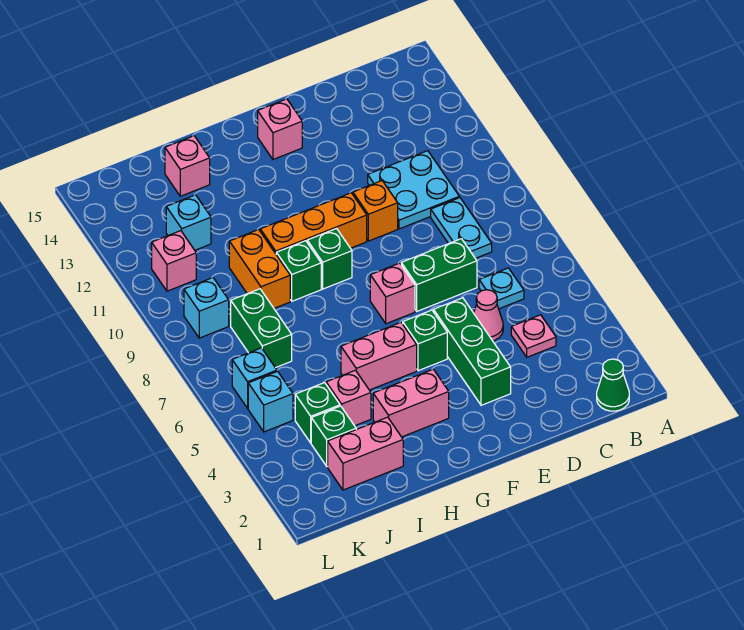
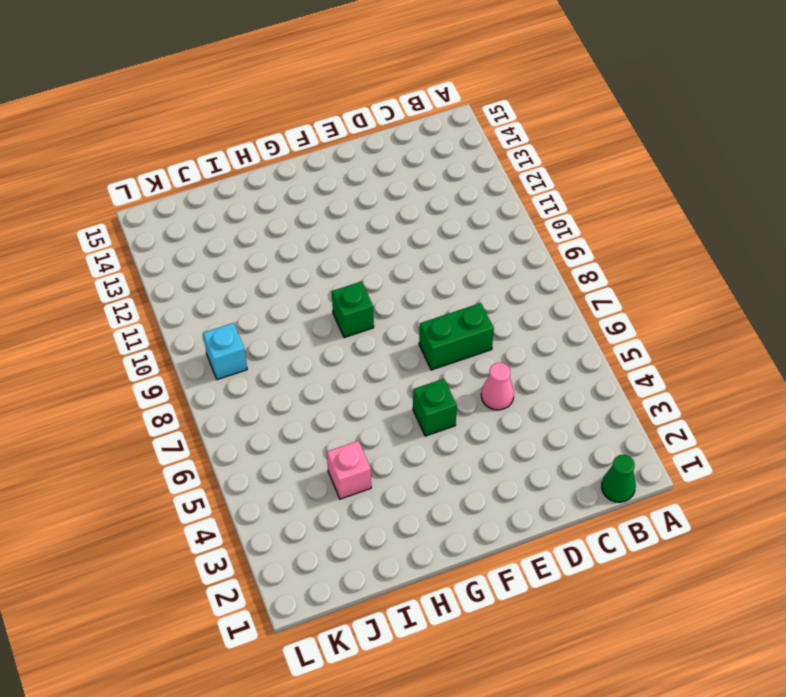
none -> pink 1x1 plate [511,315,556,357]
none -> cyan 1x1 plate [479,268,524,309]
none -> cyan 1x2 plate [431,198,492,258]

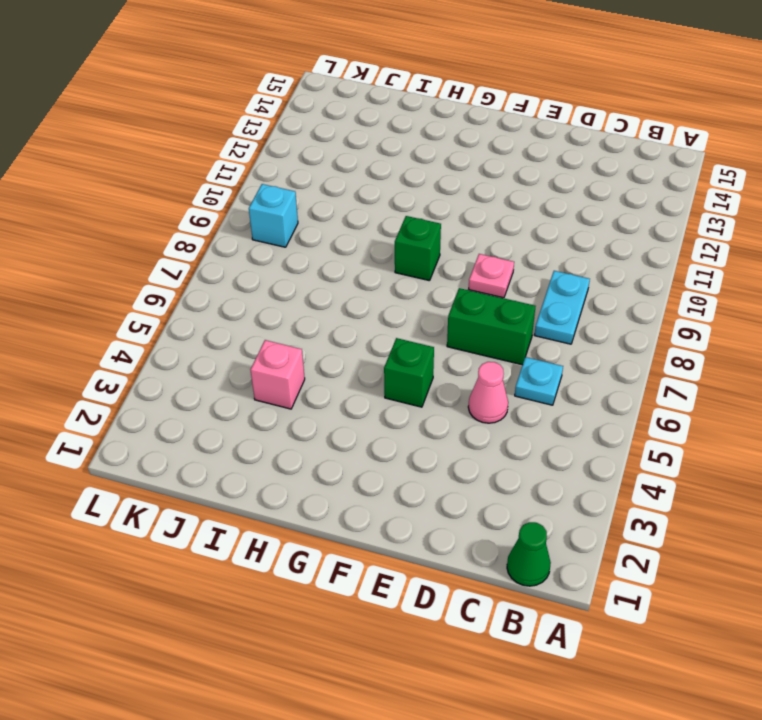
pink 1x1 plate [469,254,514,298] -> pink 1x1 plate moved to [511,315,556,357]
none -> cyan 2x2 plate [368,151,459,229]
none -> green 1x3 brick [434,298,511,405]
none -> orange 1x1 brick [353,181,398,241]

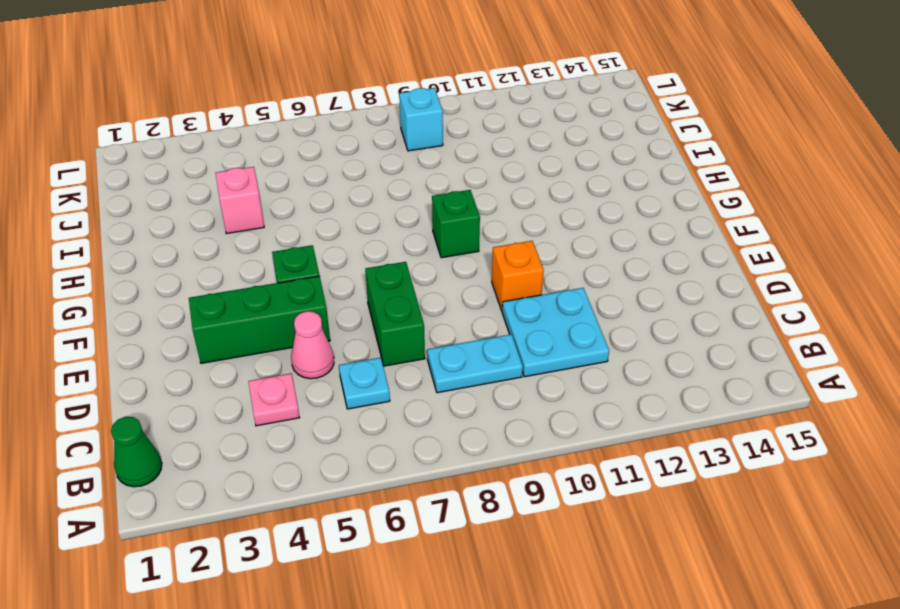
none -> pink 1x1 brick [370,263,415,324]
none -> orange 1x3 brick [260,193,367,254]
none -> pink 1x1 brick [258,99,302,159]

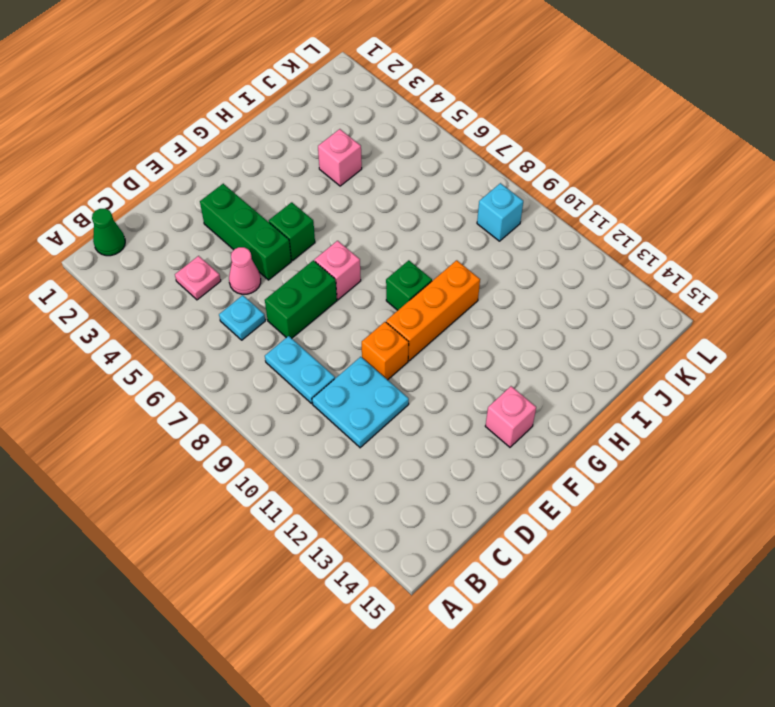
none -> pink 1x2 brick [373,369,449,437]
none -> pink 1x2 brick [341,322,417,390]
none -> green 1x1 brick [276,241,321,301]

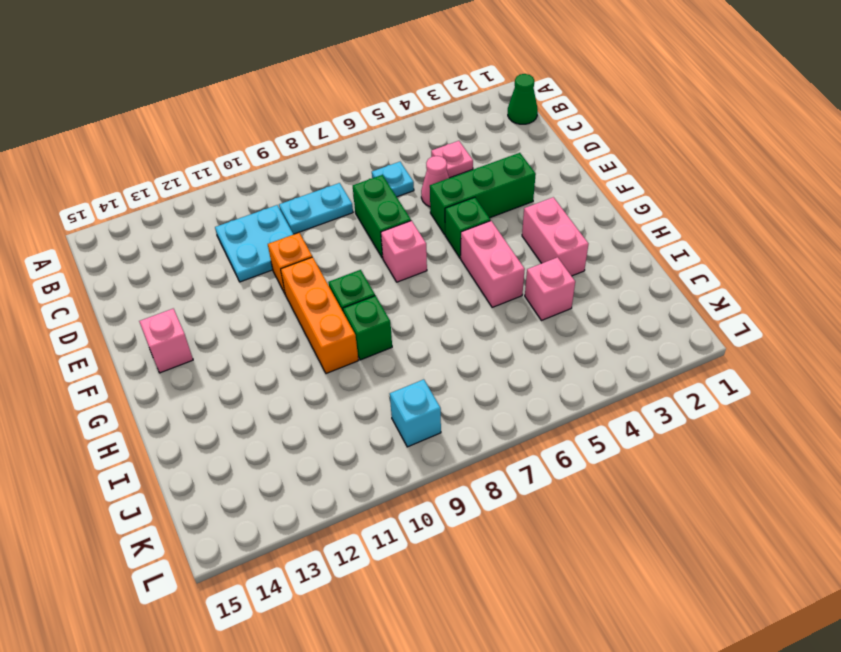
none -> pink 1x2 brick [328,417,403,490]
none -> orange 1x2 brick [229,230,290,308]
none -> pink 1x1 brick [165,136,210,196]

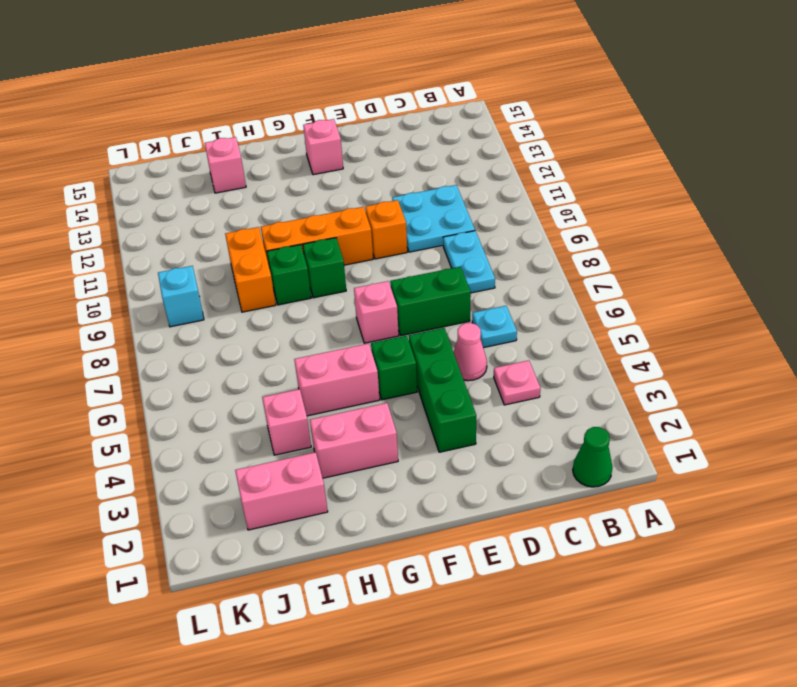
none -> green 1x1 brick [311,406,356,467]
none -> green 1x1 brick [295,383,340,443]
none -> green 1x2 brick [231,289,292,368]

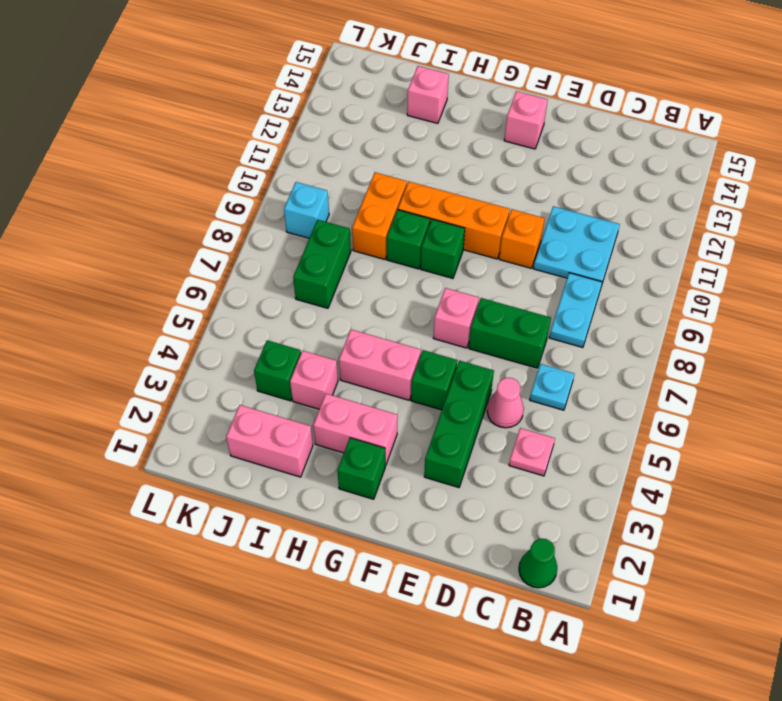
green 1x1 brick [337,438,385,499] -> green 1x1 brick moved to [311,406,356,467]
none -> cyan 1x1 brick [166,195,211,250]
none -> cyan 1x1 brick [248,371,293,432]
none -> cyan 1x1 brick [232,348,277,408]

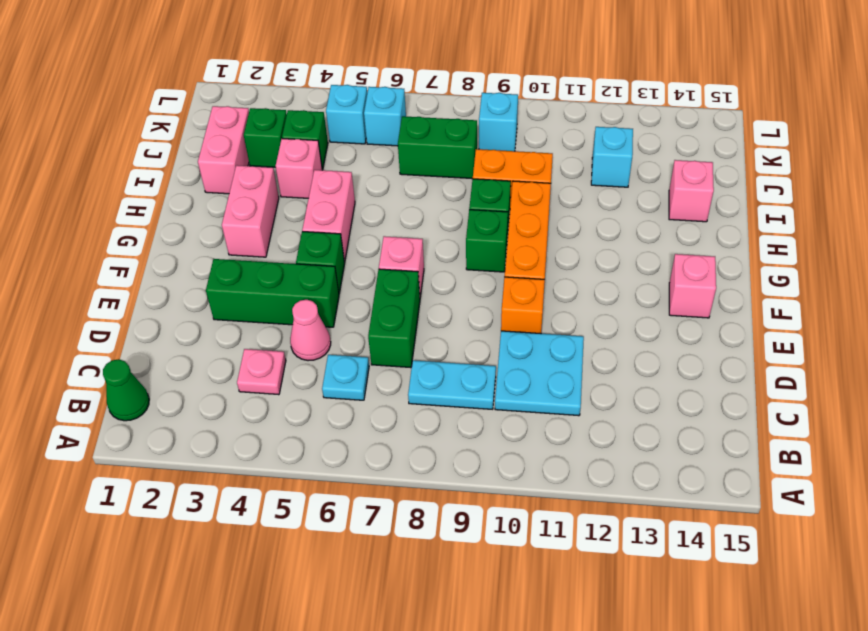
none -> pink 1x1 brick [152,231,196,291]

